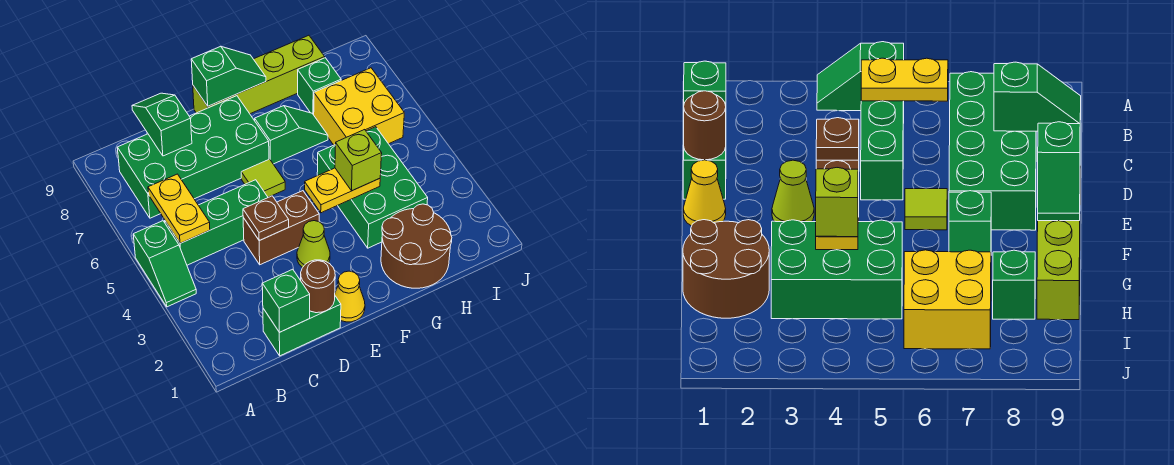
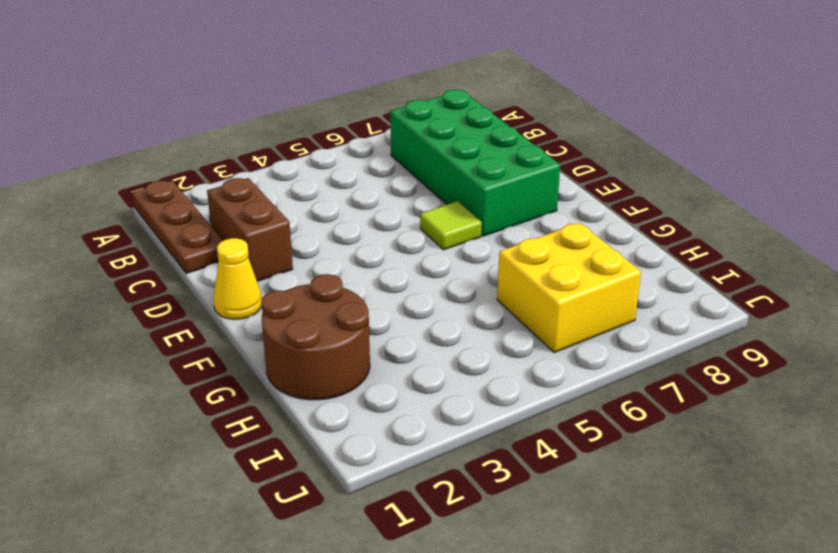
brown 1x3 plate [132,181,223,274] -> green 1x2 brick [263,296,341,356]
brown 1x2 brick [207,178,293,281] -> brown 1x2 brick moved to [243,191,319,265]
none -> green 1x2 slope [133,221,196,307]
none -> green 1x3 brick [165,180,268,265]
none -> lime 1x1 cone [297,221,330,268]

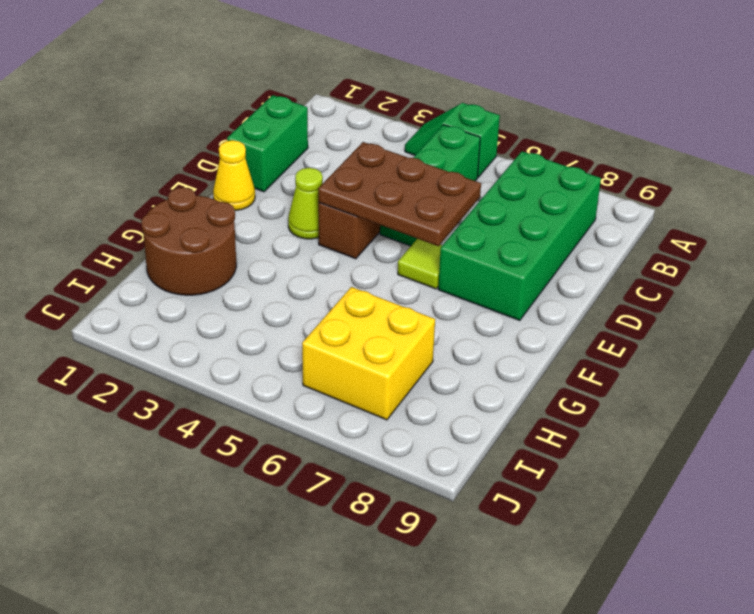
brown 2x3 plate [318,142,481,246] -> brown 1x1 plate [243,196,289,241]
none -> lime 1x4 brick [193,35,325,114]
none -> green 1x2 slope [255,106,328,164]
none -> green 2x3 brick [317,127,428,248]

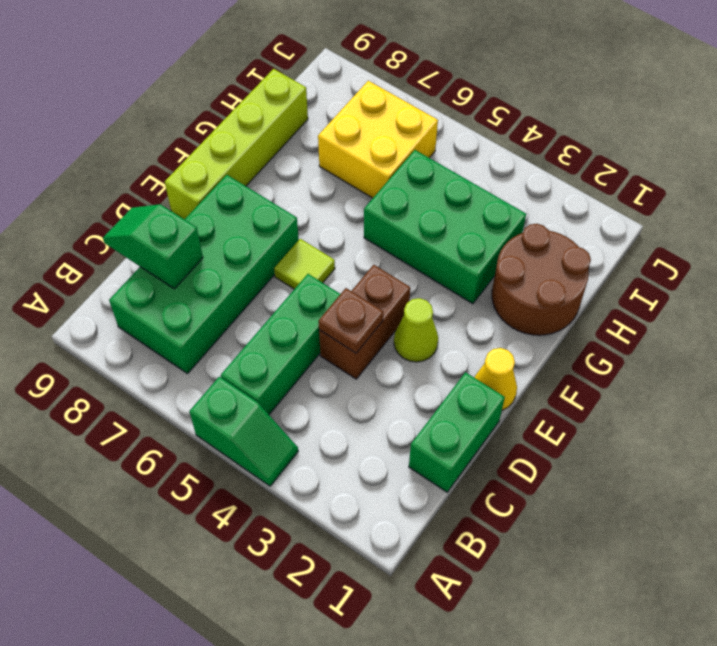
none -> green 1x2 slope [255,106,328,164]
none -> green 1x1 brick [298,58,341,115]
none -> yellow 1x2 plate [148,174,210,243]

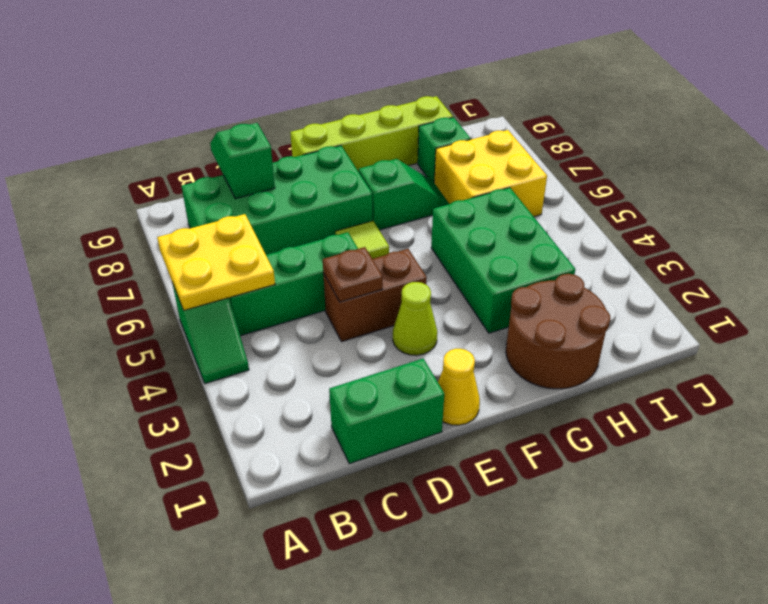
yellow 2x2 plate [157,214,275,310] -> yellow 1x2 plate [148,174,210,243]
none -> green 1x1 brick [262,269,310,332]
none -> brown 1x1 round brick [301,260,335,313]
none -> green 1x2 slope [191,46,266,106]

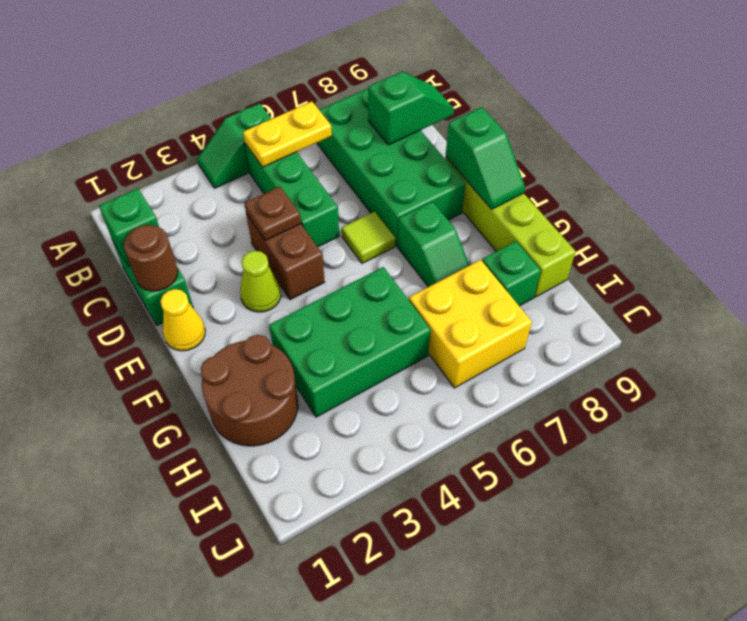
none -> yellow 1x2 plate [305,168,380,213]
none -> lime 1x1 brick [335,130,382,191]

